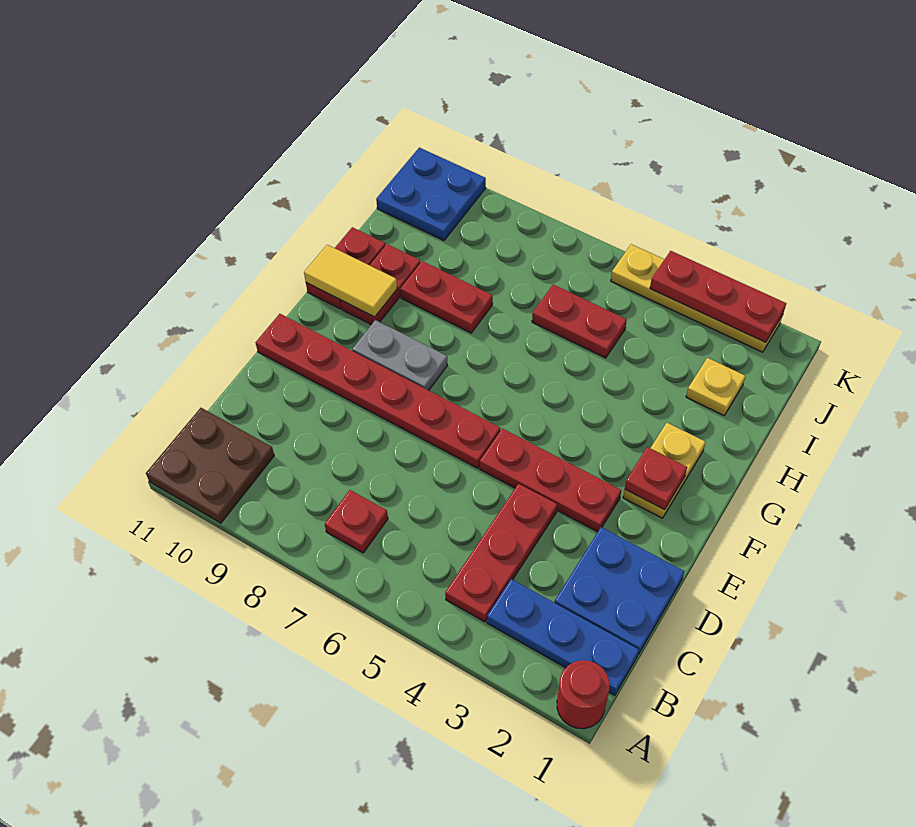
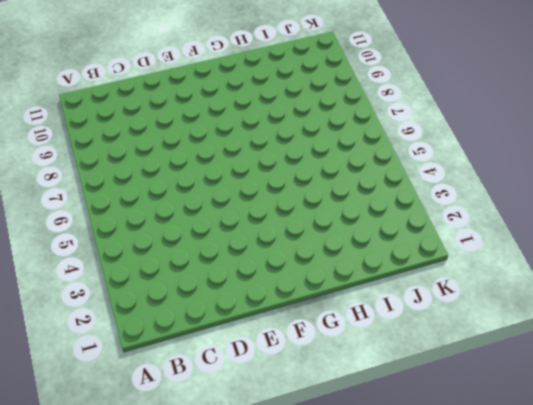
none -> red 1x1 round brick [557,660,610,729]
none -> brown 2x2 plate [146,408,274,523]
none -> blue 1x3 plate [487,579,639,695]

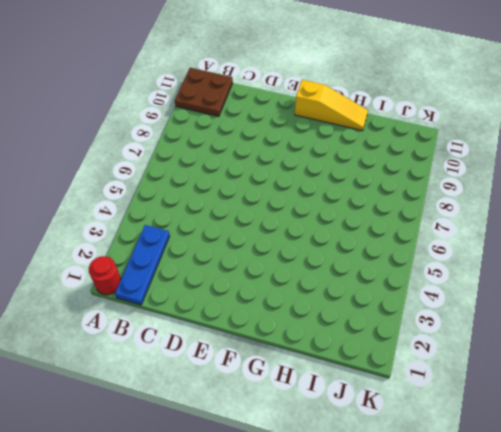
yellow 1x3 slope [295,80,368,131] -> red 1x2 plate [306,227,385,309]
none -> red 1x3 plate [445,484,557,622]
none -> red 1x1 plate [325,490,388,553]
none -> blue 2x2 plate [555,527,685,654]

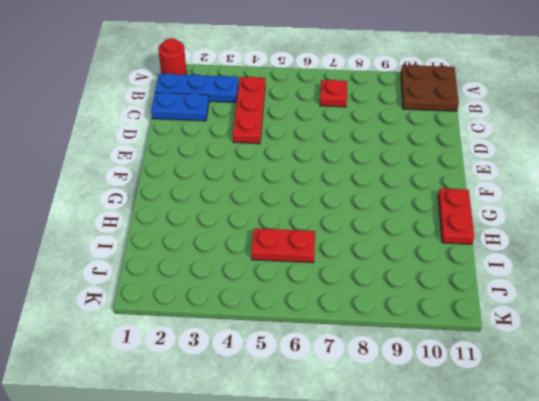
blue 1x2 plate [151,92,209,121] -> blue 2x2 plate [555,527,685,654]
none -> red 1x3 plate [480,429,621,532]
none -> red 1x6 plate [256,314,500,468]
none -> yellow 1x2 plate [623,423,706,518]

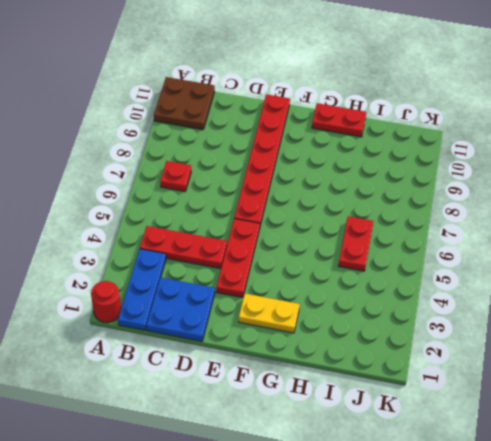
none -> grey 1x2 plate [352,320,448,390]
none -> red 1x2 plate [341,244,421,325]
none -> red 1x2 plate [400,261,493,333]

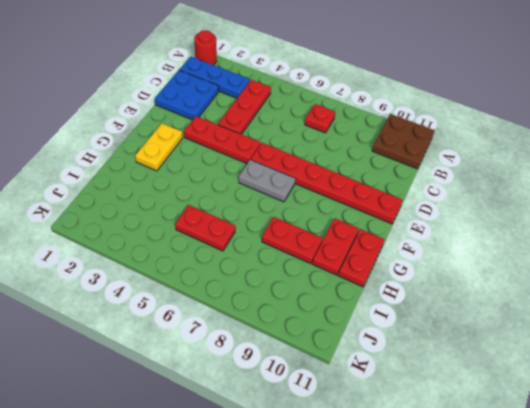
grey 1x2 plate [239,160,295,202] -> grey 1x2 plate moved to [352,320,448,390]
none -> yellow 1x1 plate [686,358,745,415]
none -> blue 2x2 plate [376,148,486,240]
none -> yellow 1x4 plate [611,244,783,352]

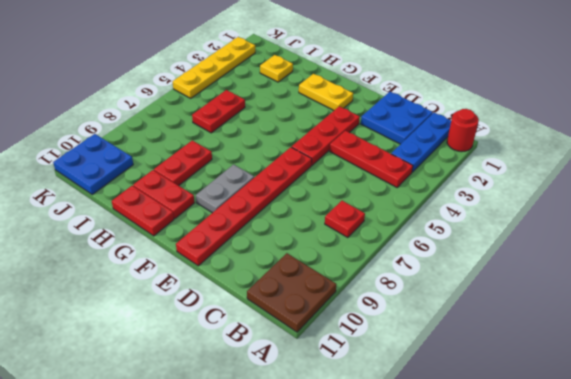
none -> red 1x1 plate [625,447,687,510]
none -> yellow 1x2 tile [304,245,397,317]
none -> red 1x3 plate [650,251,786,342]

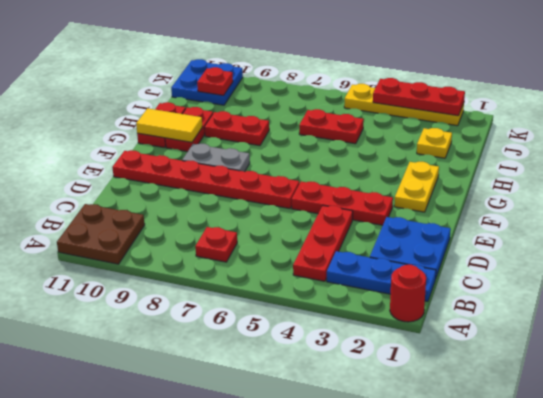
red 1x1 plate [197,67,233,96] -> red 1x1 plate moved to [625,447,687,510]

